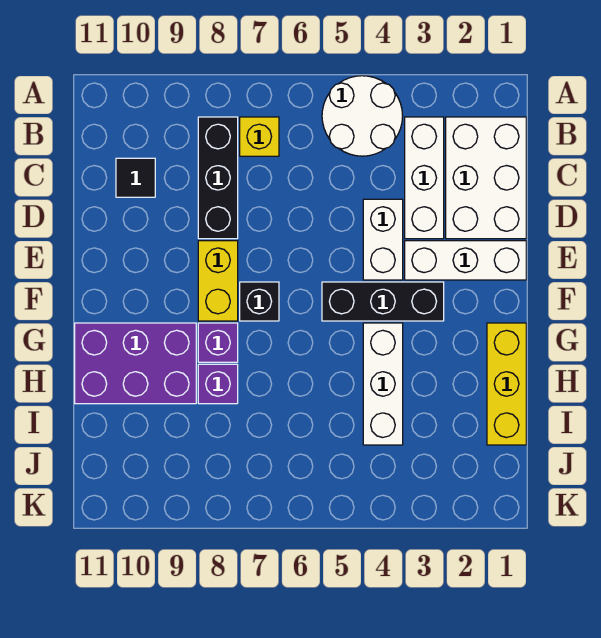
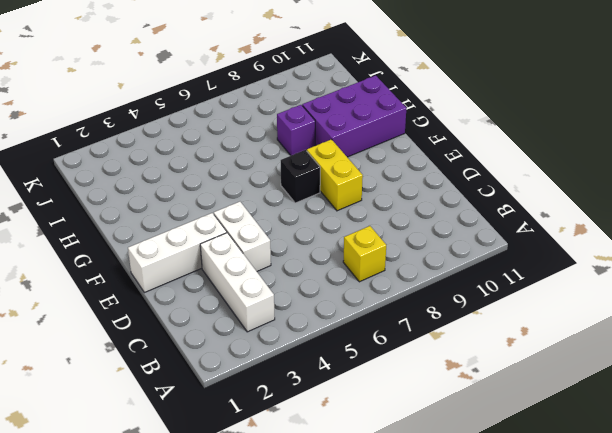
none -> white 2x2 round brick [322,76,403,156]
none -> white 2x3 brick [446,117,526,239]
none -> black 1x3 brick [198,117,238,239]

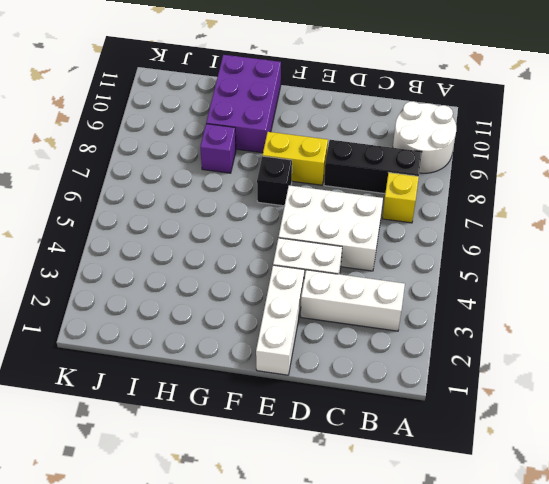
white 2x2 round brick [393,101,456,173] -> white 2x2 round brick moved to [322,76,403,156]
white 2x3 brick [279,185,383,271] -> white 2x3 brick moved to [446,117,526,239]
none -> black 1x1 tile [116,158,155,197]
none -> black 1x3 brick [322,282,444,321]
none -> yellow 1x3 brick [487,323,526,445]

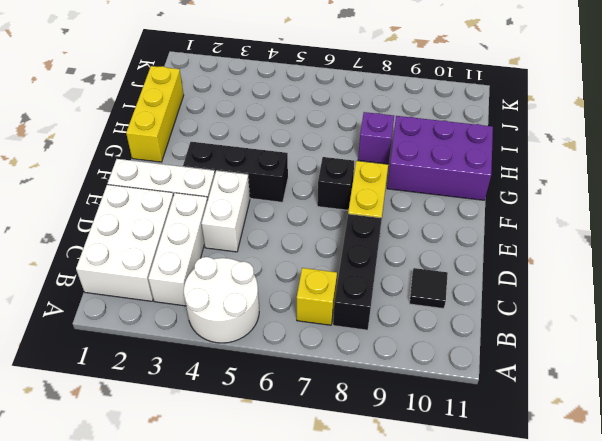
none -> white 1x3 brick [363,323,403,445]
none -> purple 1x1 brick [198,323,238,362]

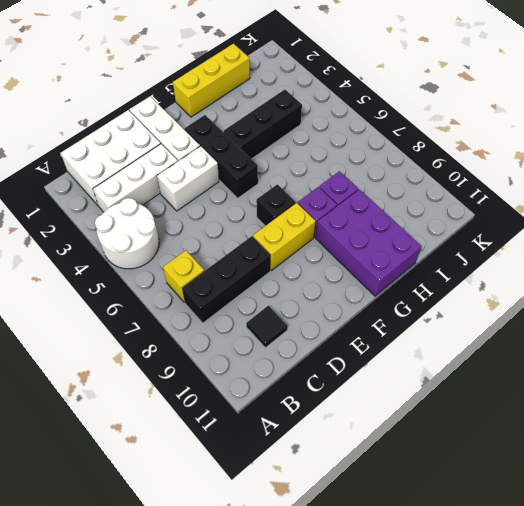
black 1x3 brick [224,89,302,159] -> white 1x3 brick [363,323,403,445]

